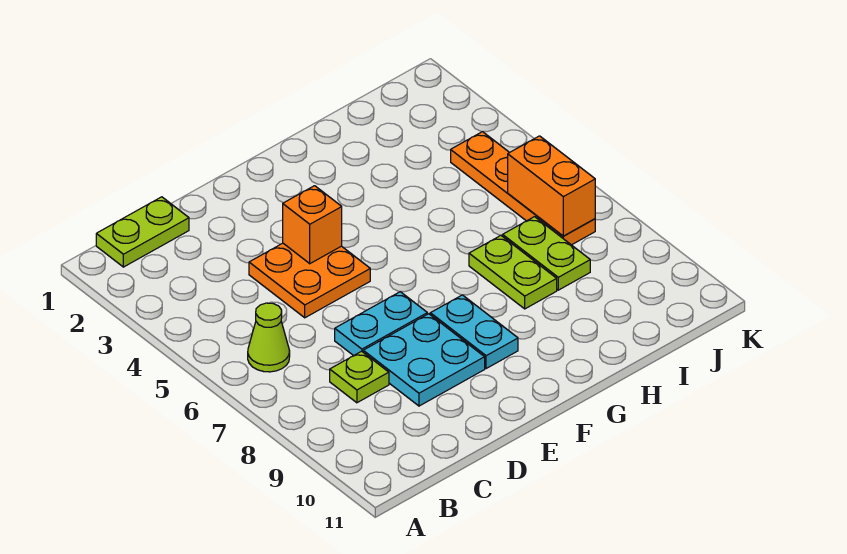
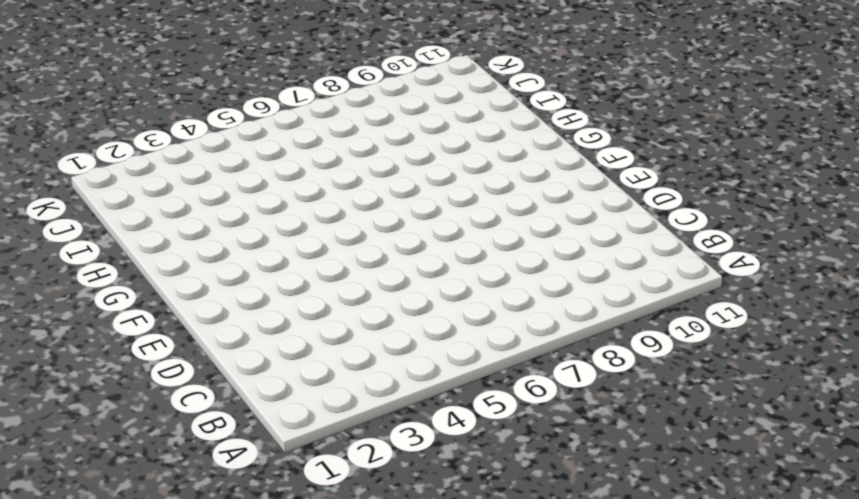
none -> lime 1x2 plate [96,197,189,267]
none -> lime 1x1 cone [248,303,290,372]
none -> lime 1x1 plate [330,351,389,403]

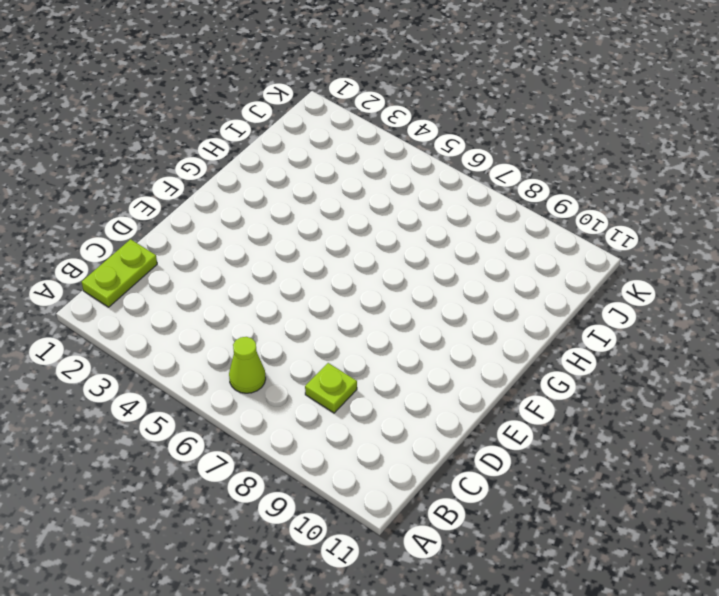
none -> orange 2x2 plate [249,243,370,318]
none -> cyan 1x2 plate [335,292,427,356]
none -> cyan 2x2 plate [363,314,485,406]

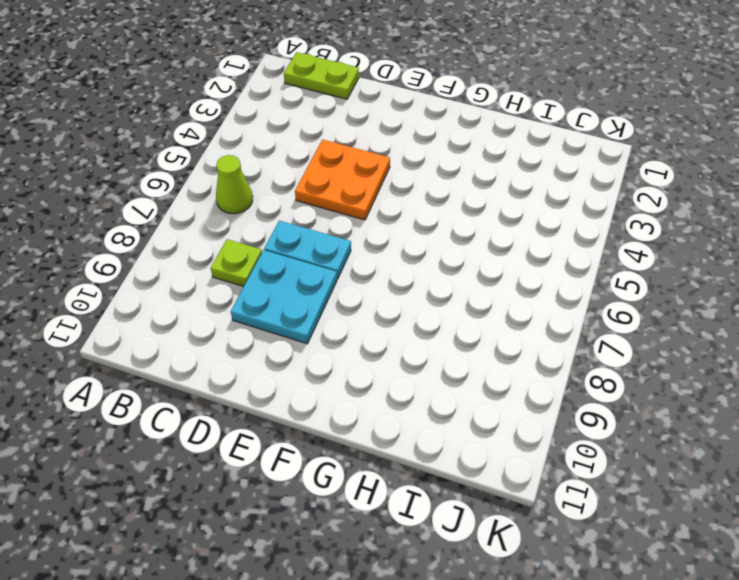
none -> cyan 1x2 plate [430,295,518,369]
none -> lime 1x2 plate [469,236,557,309]
none -> lime 1x2 plate [503,217,590,290]

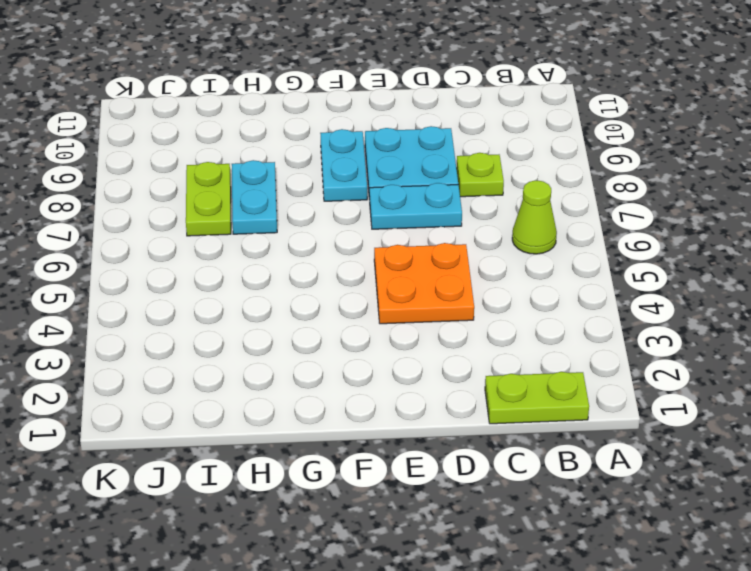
cyan 1x2 plate [232,160,277,234] -> lime 1x2 plate [469,236,557,309]
none -> orange 1x4 plate [451,132,595,245]
none -> orange 1x1 brick [283,186,342,264]
none -> orange 1x2 brick [508,136,595,236]

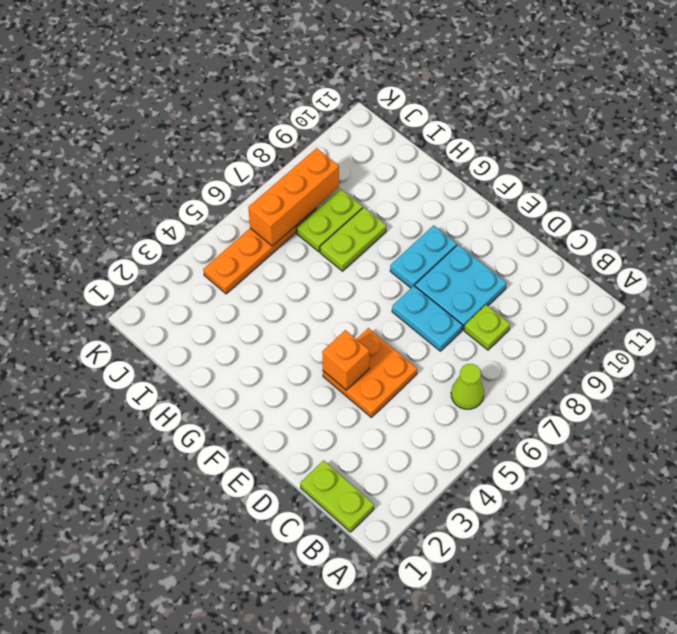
orange 1x3 brick [248,148,339,246] -> orange 1x2 brick [508,136,595,236]

